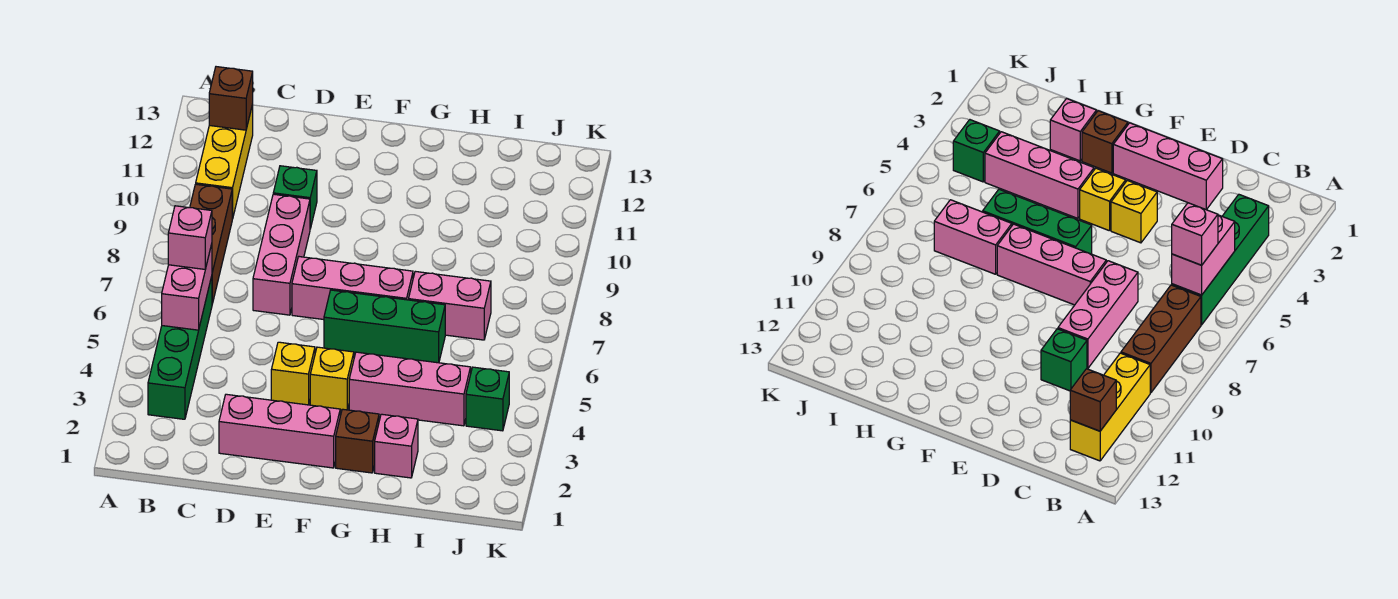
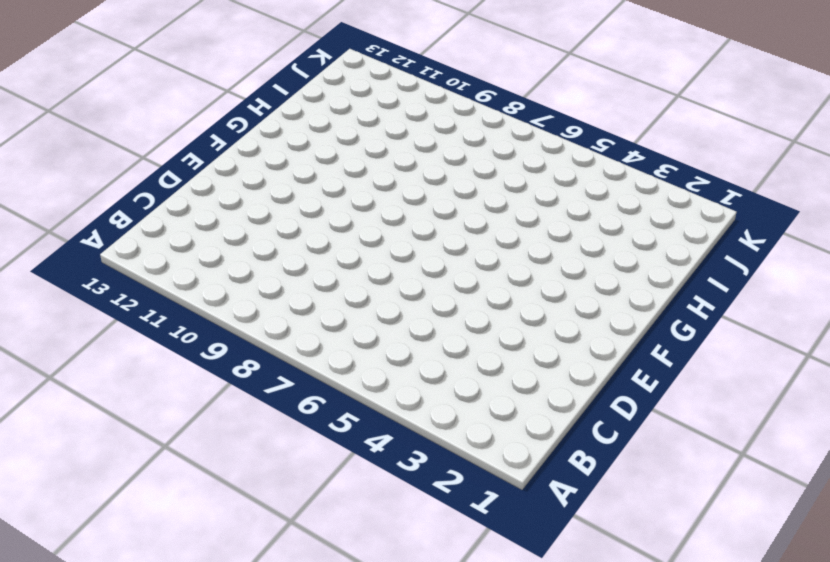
none -> green 1x4 brick [148,276,212,419]
none -> brown 1x3 brick [190,184,232,304]
none -> yellow 1x3 brick [196,104,253,219]

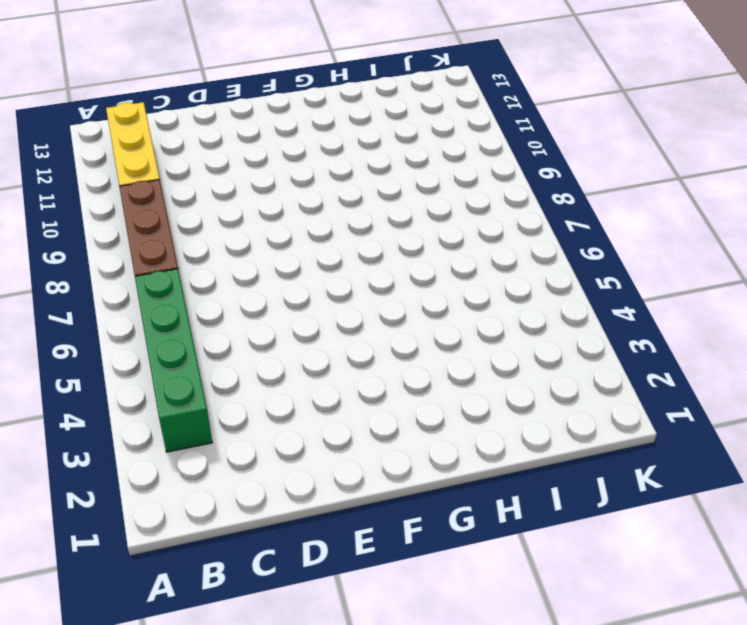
none -> pink 1x3 brick [219,394,340,468]
none -> pink 1x3 brick [253,194,310,315]
none -> green 1x1 brick [273,166,317,229]

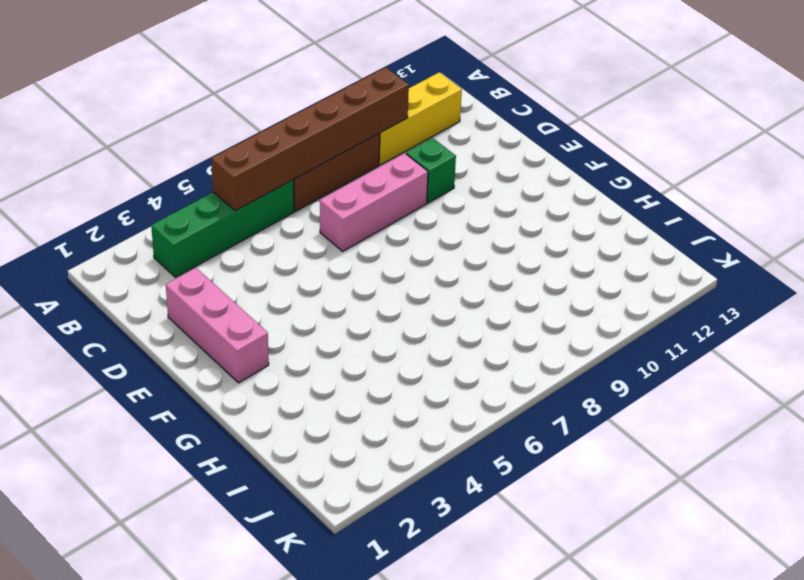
brown 1x6 brick [211,67,409,211] -> pink 1x2 brick [162,244,212,330]
none -> yellow 1x1 brick [271,342,315,405]
none -> pink 1x3 brick [292,257,413,320]
none -> yellow 1x1 brick [310,347,354,410]

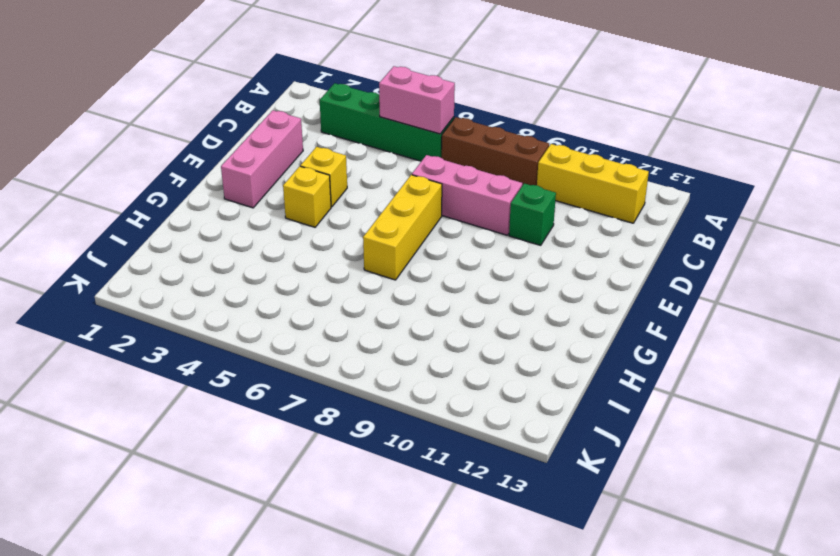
yellow 1x3 brick [363,175,442,280] -> pink 1x3 brick [292,257,413,320]
none -> green 1x3 brick [324,290,445,363]
none -> brown 1x1 brick [336,409,379,473]
none -> pink 1x3 brick [349,352,471,426]

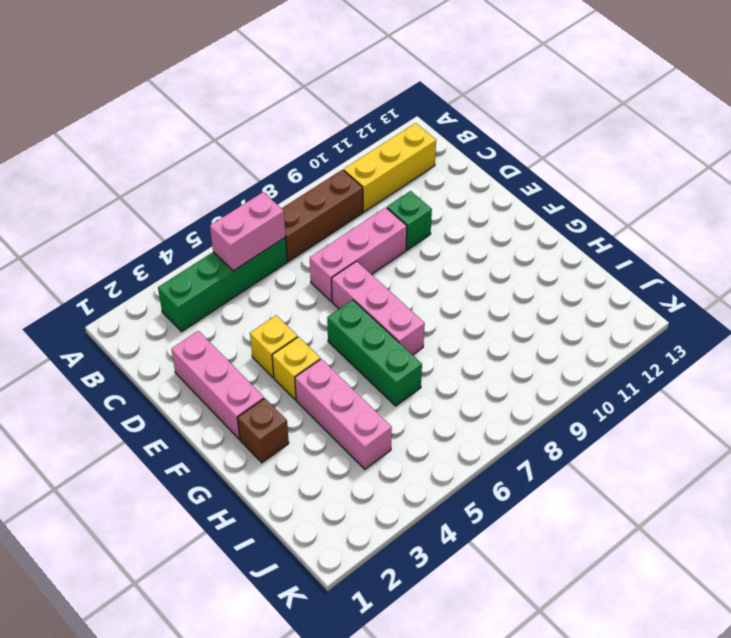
none -> pink 1x1 brick [375,414,418,478]
none -> pink 1x2 brick [409,271,491,340]
none -> green 1x1 brick [466,367,509,431]

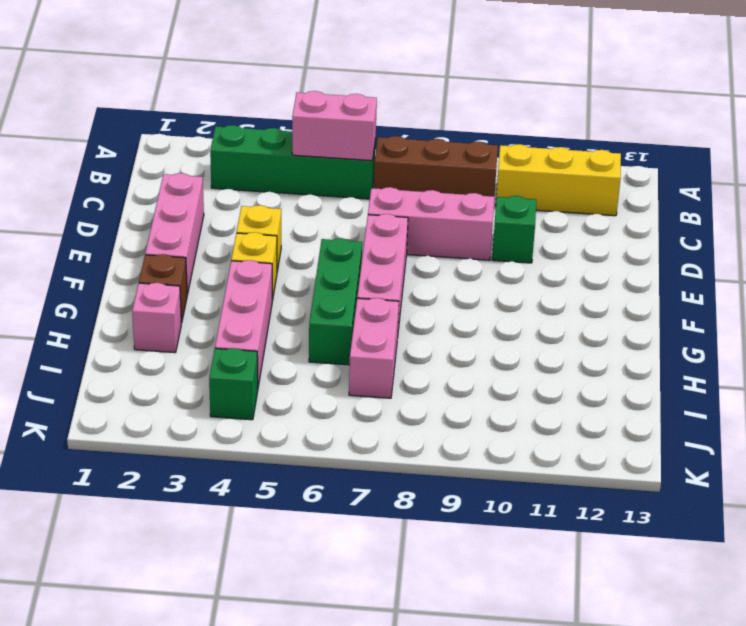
none -> brown 1x1 brick [209,67,253,130]
none -> pink 1x1 brick [168,206,212,269]

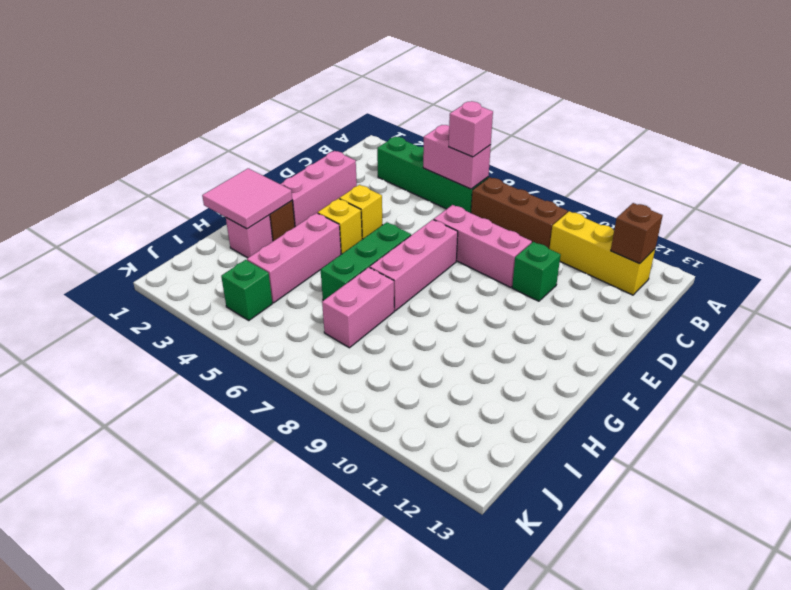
pink 2x2 tile [202,168,292,229] -> none

